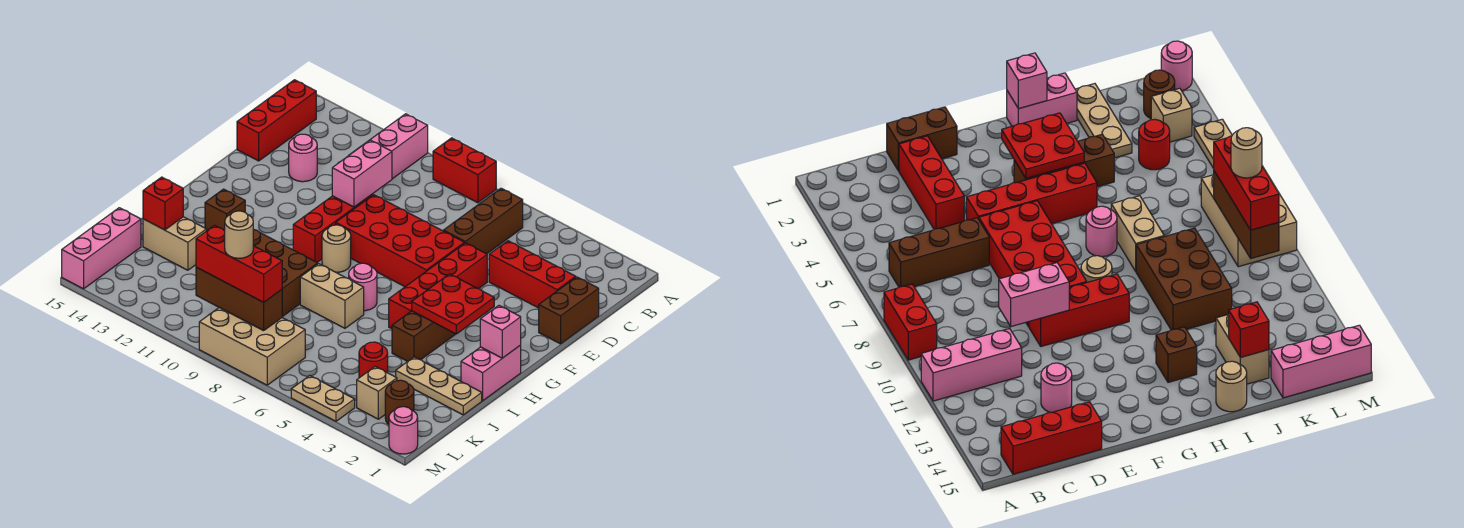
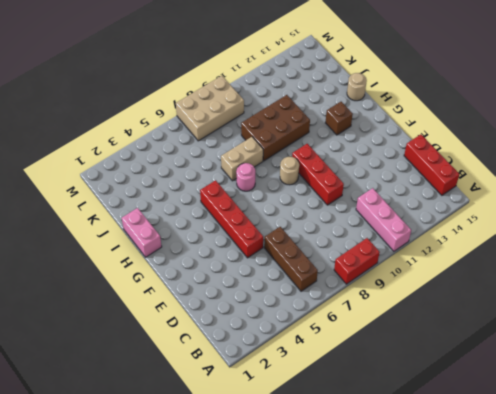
none -> brown 1x2 brick [539,277,599,344]
none -> red 1x3 brick [489,241,576,308]
none -> pink 1x1 round brick [289,134,317,182]
none -> red 2x4 brick [336,195,464,287]

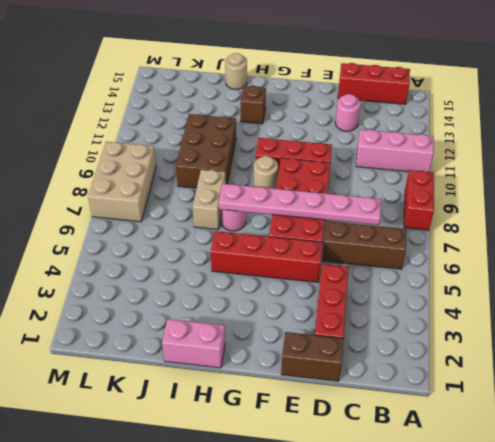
pink 1x6 plate [219,184,381,225] -> none
none -> brown 1x3 brick [392,311,455,361]
none -> tan 1x3 plate [396,357,482,415]
none -> tan 1x2 brick [143,217,206,270]
none -> red 1x1 round brick [359,342,388,378]

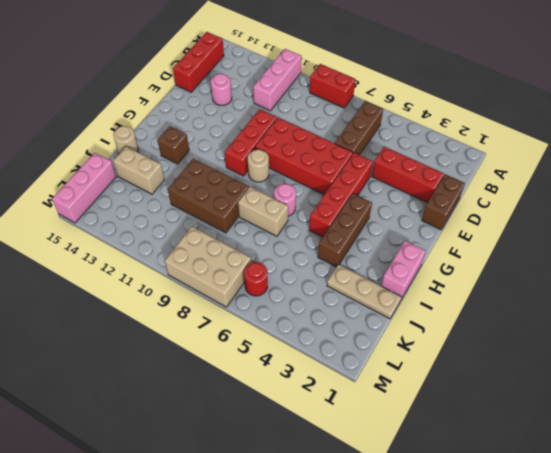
red 1x1 round brick [244,262,268,296] -> red 1x1 round brick moved to [359,342,388,378]
none -> brown 1x1 round brick [385,380,414,424]
none -> tan 1x1 brick [357,367,397,419]
none -> pink 1x1 round brick [389,407,418,454]
none -> tan 1x2 plate [291,376,355,421]

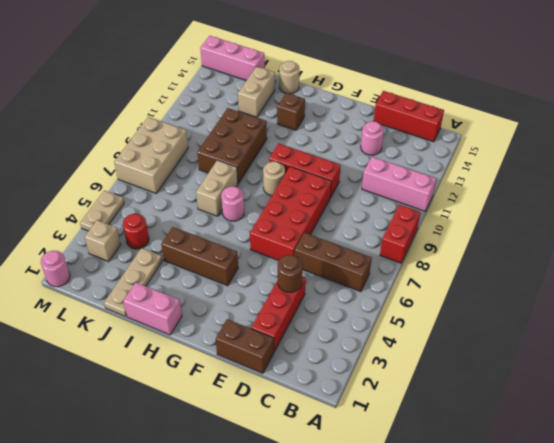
brown 1x1 round brick [278,255,302,292] -> brown 1x1 round brick moved to [385,380,414,424]
none -> red 1x4 brick [389,243,487,329]
none -> pink 1x2 brick [332,140,392,207]
none -> red 2x2 plate [412,274,494,334]
none -> pink 1x1 brick [480,306,521,358]

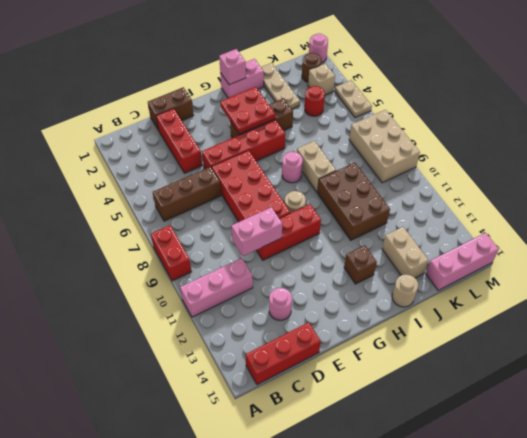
none -> red 1x1 brick [143,177,183,230]
none -> brown 1x3 brick [196,267,282,331]
none -> red 1x3 brick [196,225,282,302]
none -> tan 1x1 round brick [225,211,253,258]

